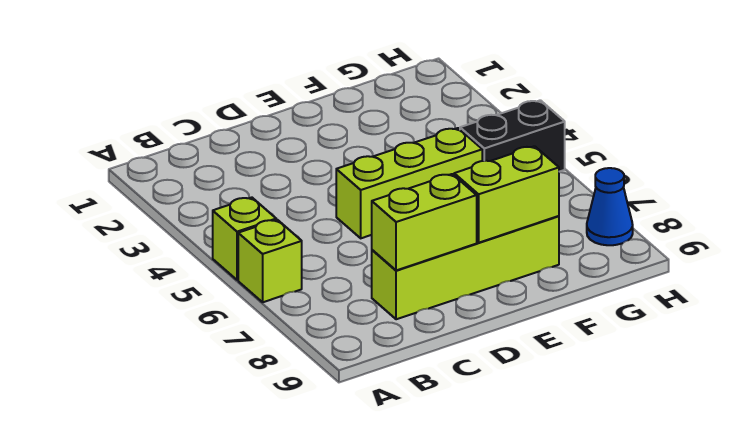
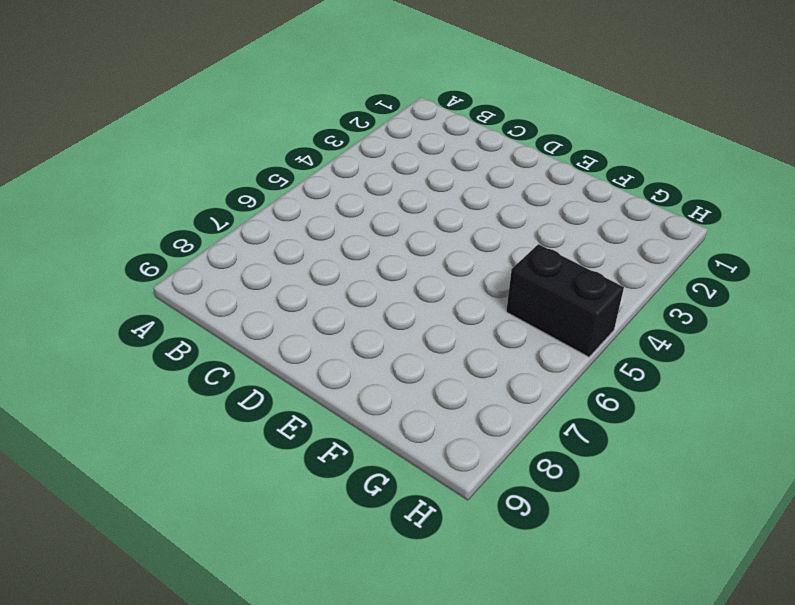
none -> lime 1x1 brick [213,197,276,280]
none -> lime 1x1 brick [238,220,302,302]

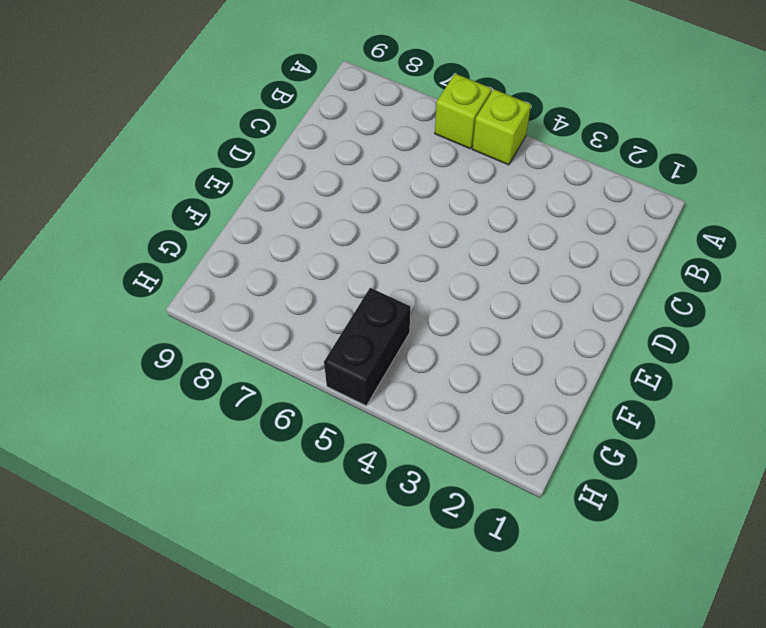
none -> lime 1x4 brick [372,216,559,319]
none -> lime 1x3 brick [336,128,482,238]

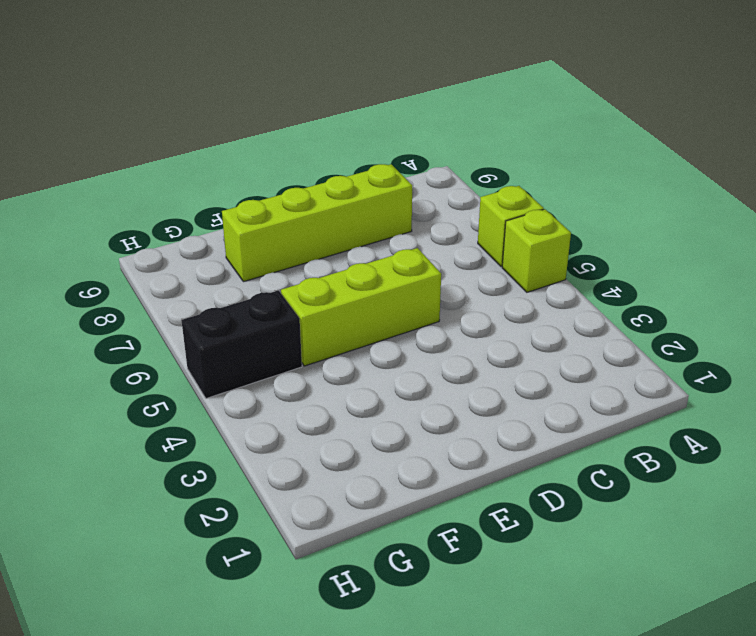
none -> blue 1x1 cone [587,168,633,245]
none -> lime 1x2 brick [372,174,477,270]

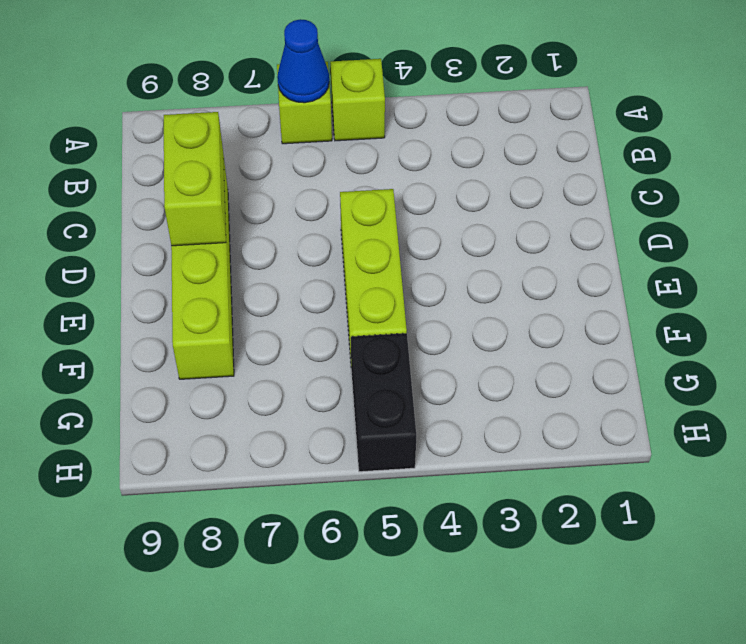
blue 1x1 cone [277,19,329,103] -> blue 1x1 cone moved to [587,168,633,245]
none -> lime 1x2 brick [454,146,559,243]

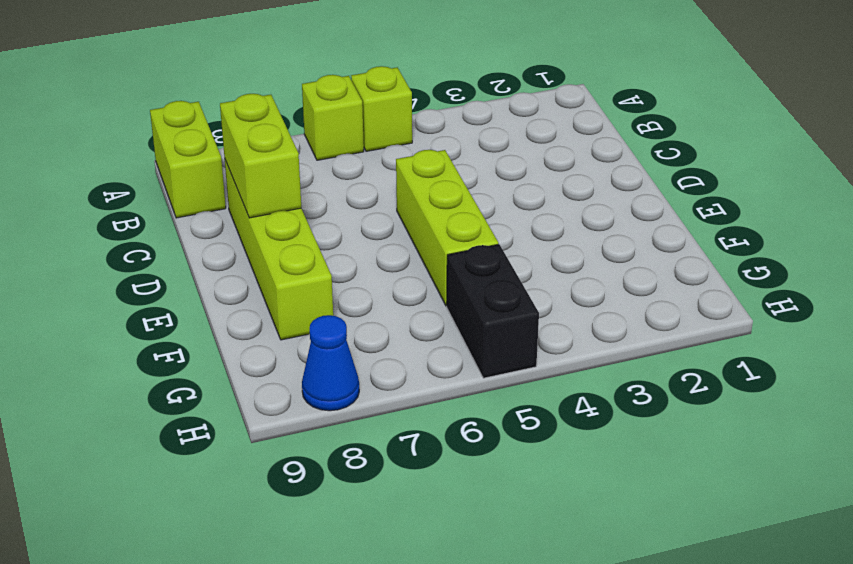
lime 1x2 brick [150,101,226,218] -> lime 1x2 brick moved to [454,146,559,243]

